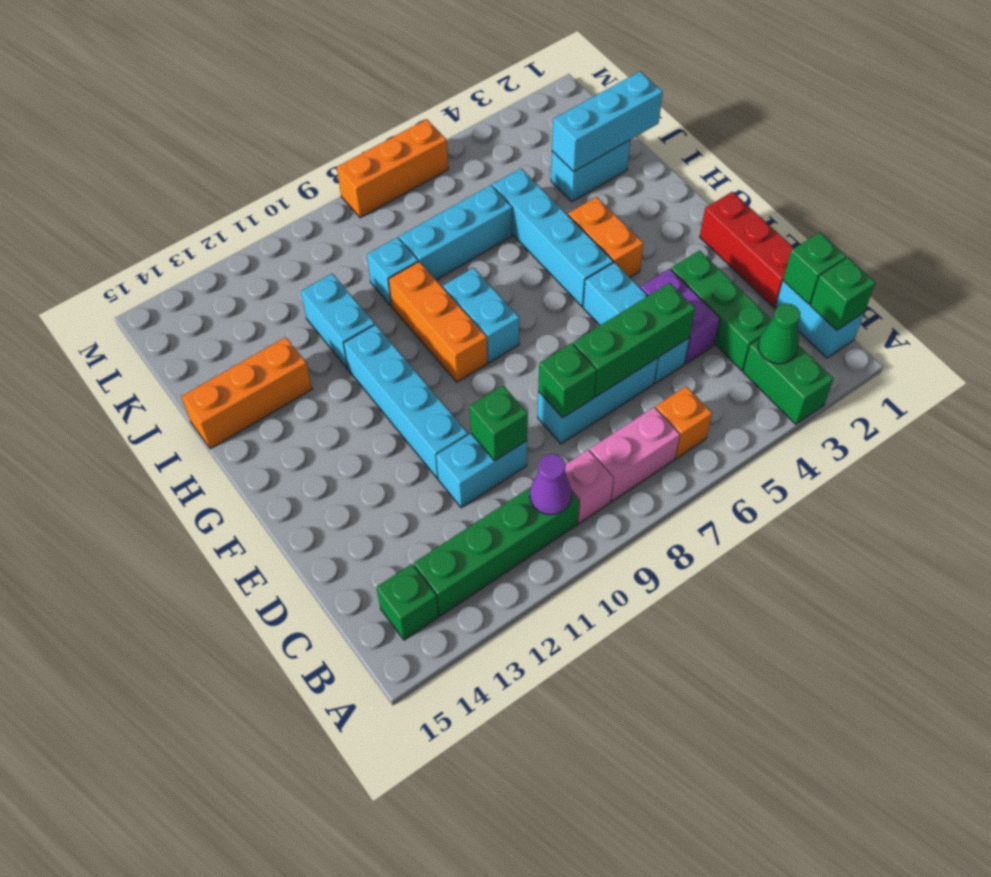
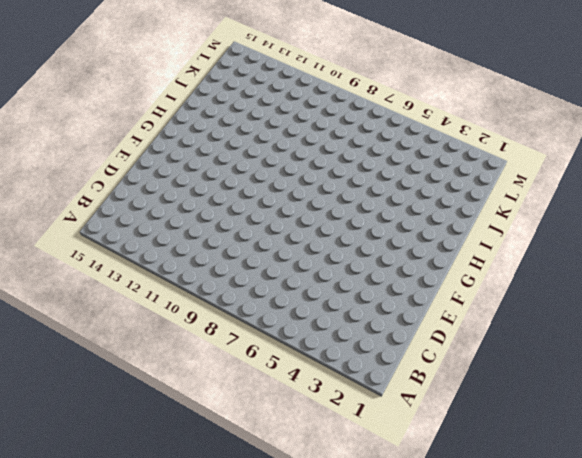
none -> green 1x2 brick [743,339,834,424]
none -> cyan 1x2 brick [775,281,864,358]
none -> orange 1x1 brick [655,386,712,458]
none -> pink 1x2 brick [590,407,680,501]

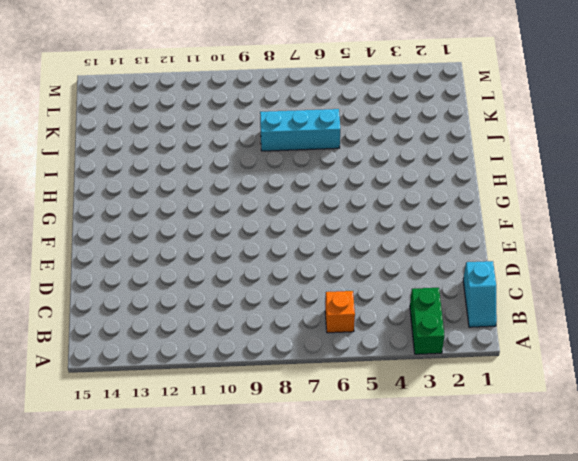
cyan 1x2 slope [463,261,497,327] -> cyan 1x2 brick [775,281,864,358]
none -> pink 1x2 brick [590,407,680,501]
none -> pink 1x1 brick [565,450,614,523]
none -> green 1x4 brick [414,487,580,616]
none -> green 1x1 brick [376,564,439,640]

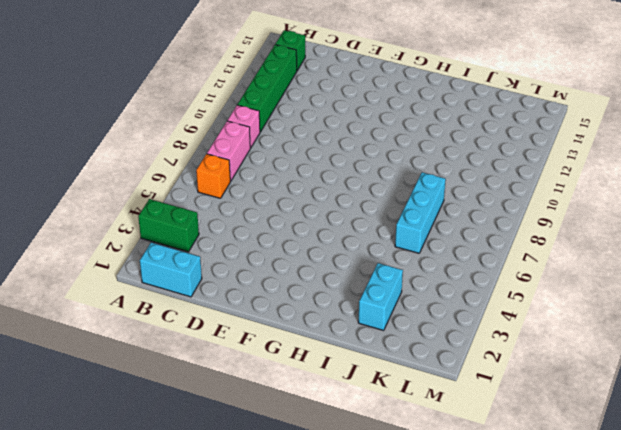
none -> green 1x3 brick [671,250,772,370]
none -> red 1x3 brick [700,192,794,307]
none -> purple 1x2 brick [641,269,720,364]
none -> cyan 1x3 brick [583,262,689,383]

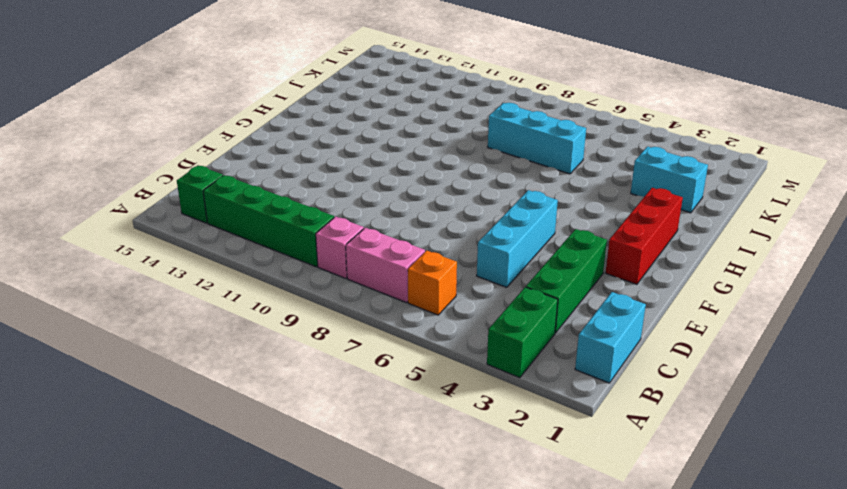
red 1x3 brick [606,188,683,284] -> red 1x3 brick moved to [700,192,794,307]
none -> purple 1x2 brick [641,269,720,364]
none -> cyan 1x3 brick [538,358,658,444]
none -> cyan 1x2 brick [436,434,527,508]
none -> cyan 1x4 brick [344,324,468,479]

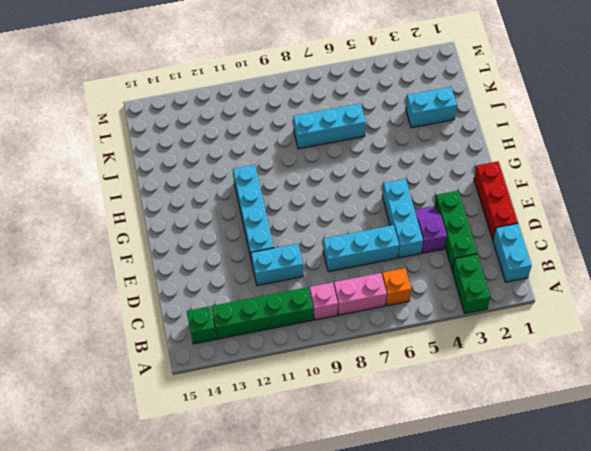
purple 1x2 slope [415,206,447,253] -> purple 1x2 brick [641,269,720,364]
none -> orange 1x2 brick [568,197,643,277]
none -> cyan 1x4 brick [492,168,613,306]
none -> cyan 1x2 brick [443,268,519,363]
none -> orange 1x3 brick [388,262,487,382]

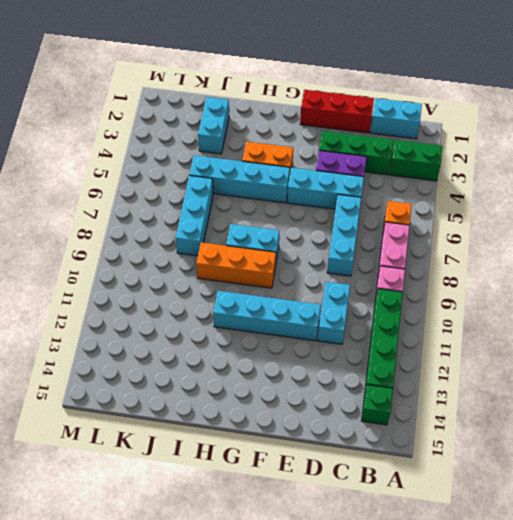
none -> cyan 1x2 brick [301,274,375,369]
none -> orange 1x3 brick [181,337,312,449]
none -> cyan 1x1 brick [367,237,418,306]
none -> orange 1x3 brick [337,119,448,218]

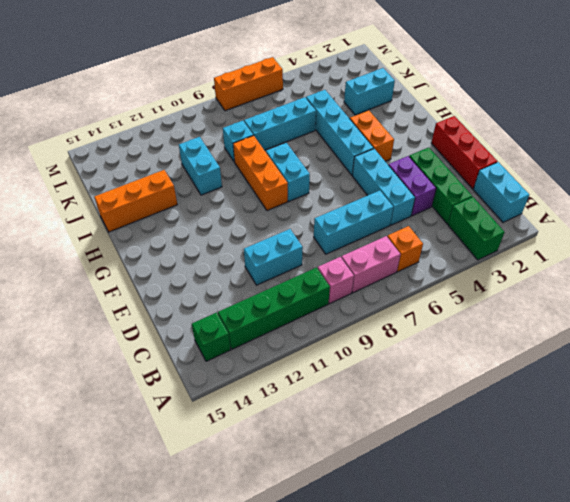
none -> cyan 1x4 brick [344,324,468,479]
none -> green 1x1 brick [810,258,875,330]
none -> green 1x1 cone [758,303,800,364]
none -> purple 1x1 cone [530,454,572,515]

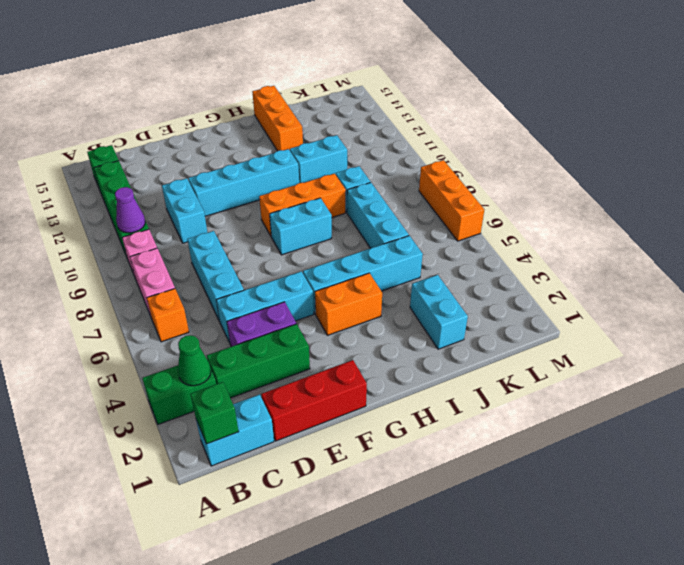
none -> green 1x1 brick [783,232,846,304]
none -> green 1x3 brick [573,283,695,396]
none -> green 1x1 brick [538,343,597,418]
none -> green 1x1 brick [470,385,528,461]

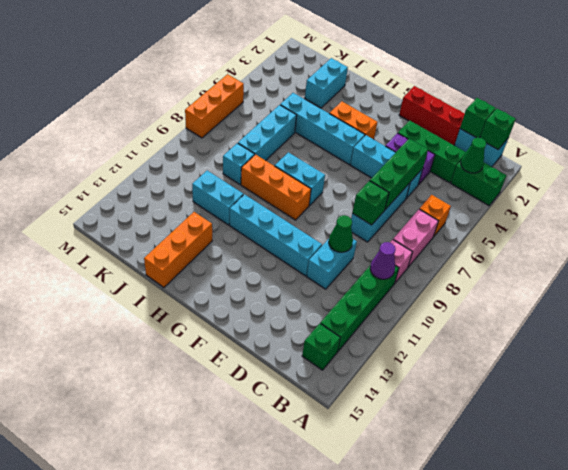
green 1x1 cone [329,215,353,252] -> green 1x1 brick [470,385,528,461]
none -> cyan 1x3 brick [552,72,663,172]

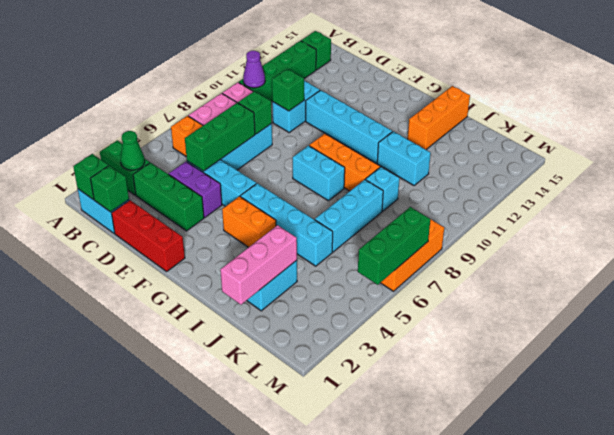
pink 1x3 brick [220,225,297,305] -> cyan 1x3 brick [552,72,663,172]
green 1x3 brick [358,207,430,285] -> none

